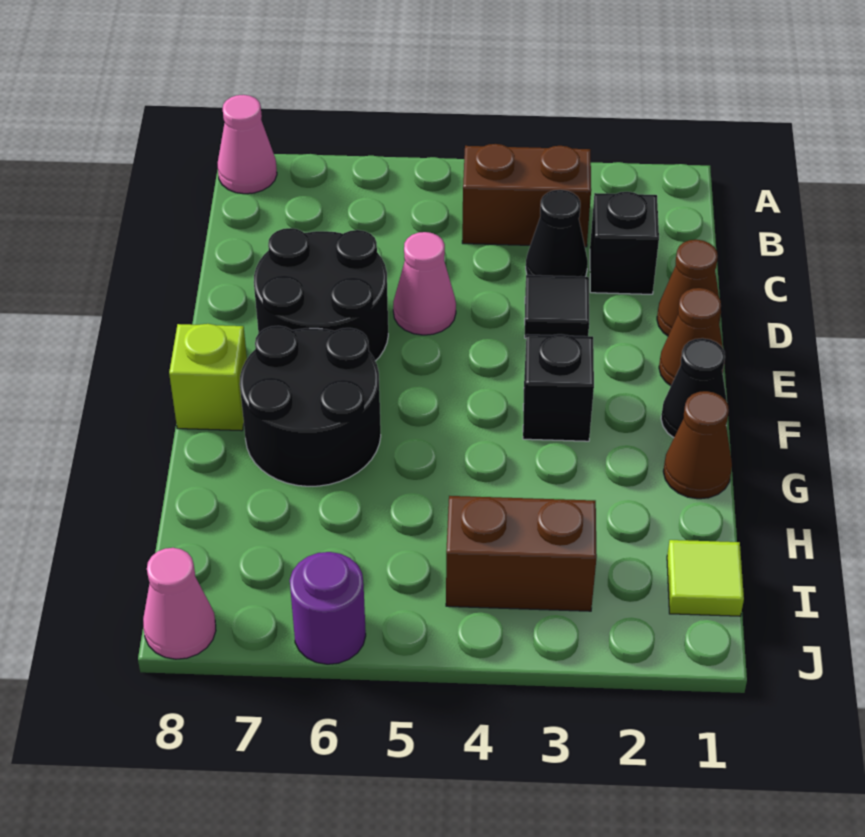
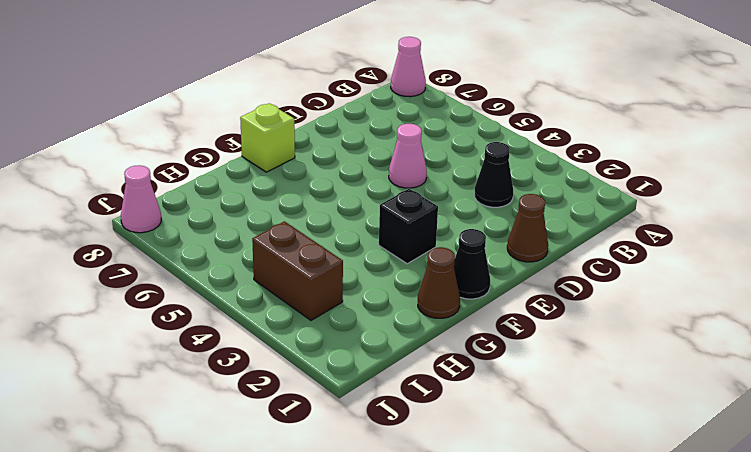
none -> brown 1x2 brick [462,144,591,247]
none -> black 1x1 brick [590,192,659,294]
none -> black 1x1 tile [525,275,589,338]

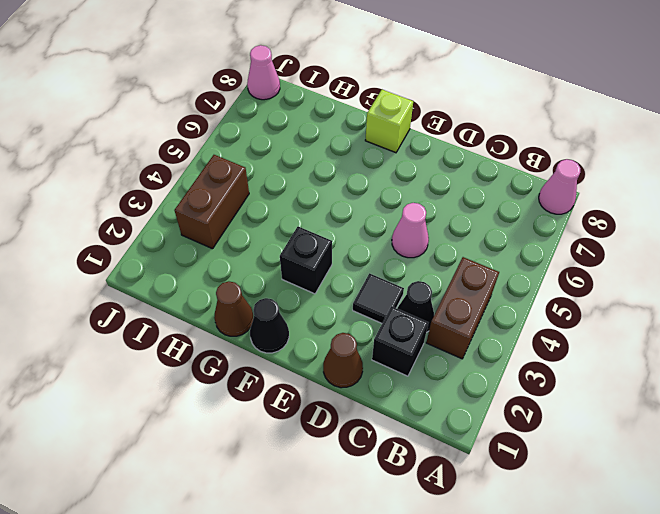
none -> black 2x2 round brick [254,228,388,361]
none -> brown 1x1 cone [659,288,725,386]
none -> black 2x2 round brick [240,326,381,486]

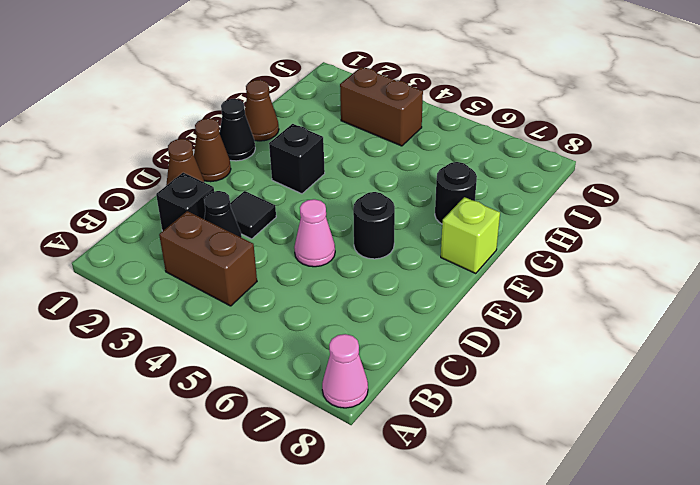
black 1x1 round brick [353,192,395,259] -> black 2x2 round brick [254,228,388,361]
black 1x1 round brick [435,162,477,224] -> black 2x2 round brick [240,326,381,486]
none -> lime 1x1 tile [667,540,744,616]
none -> purple 1x1 round brick [290,552,366,664]
none -> pink 1x1 cone [143,548,216,659]

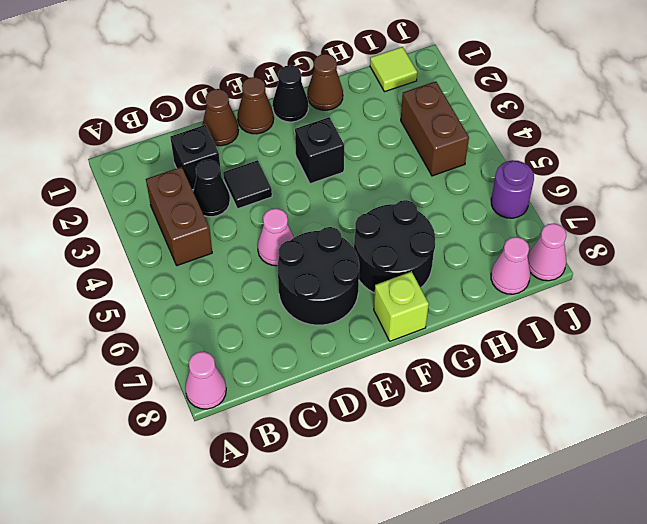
pink 1x1 cone [491,237,530,294] -> none

